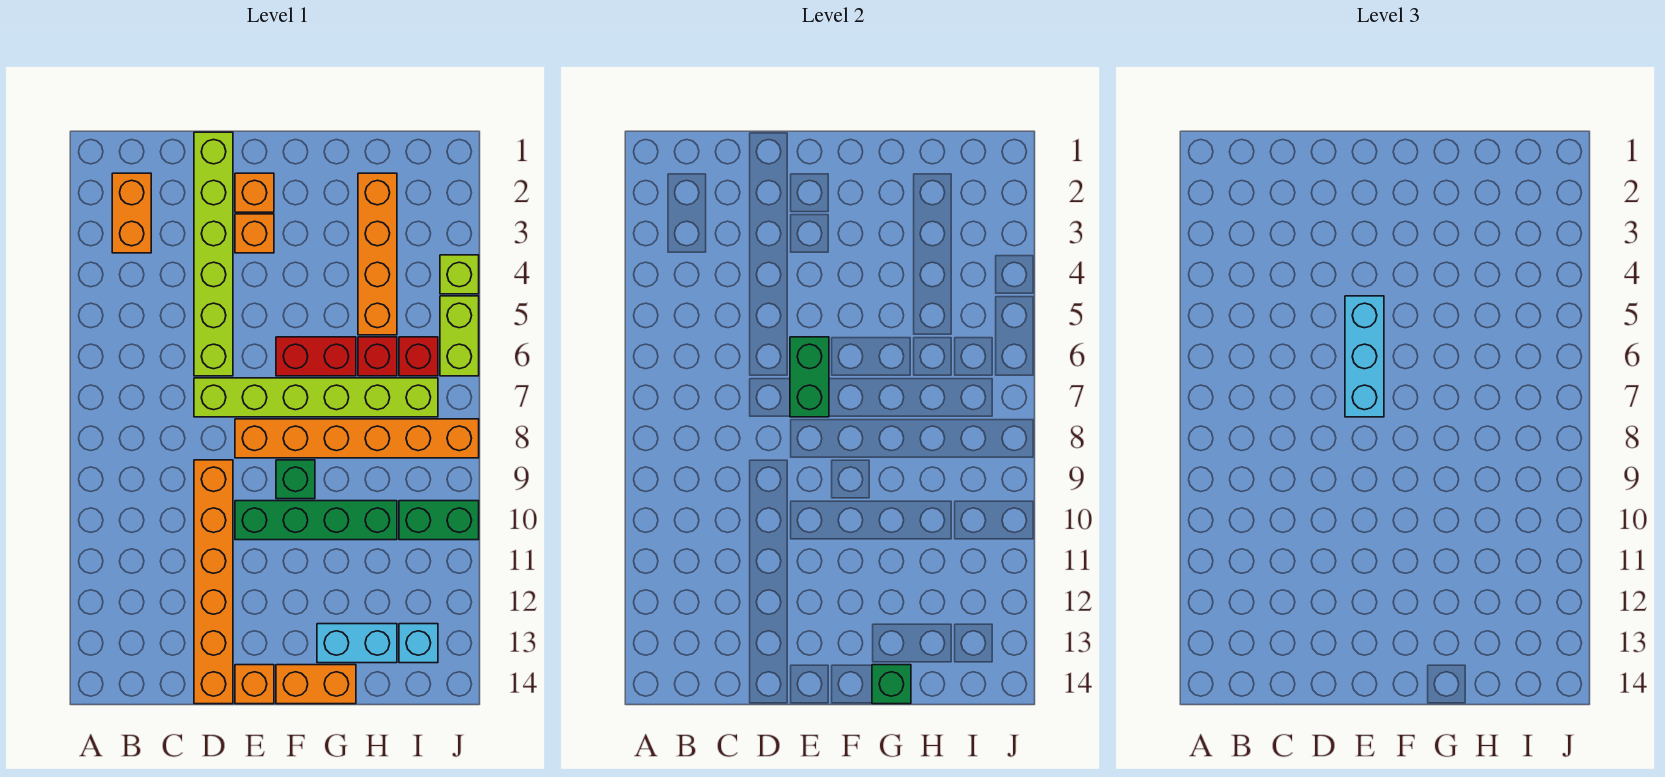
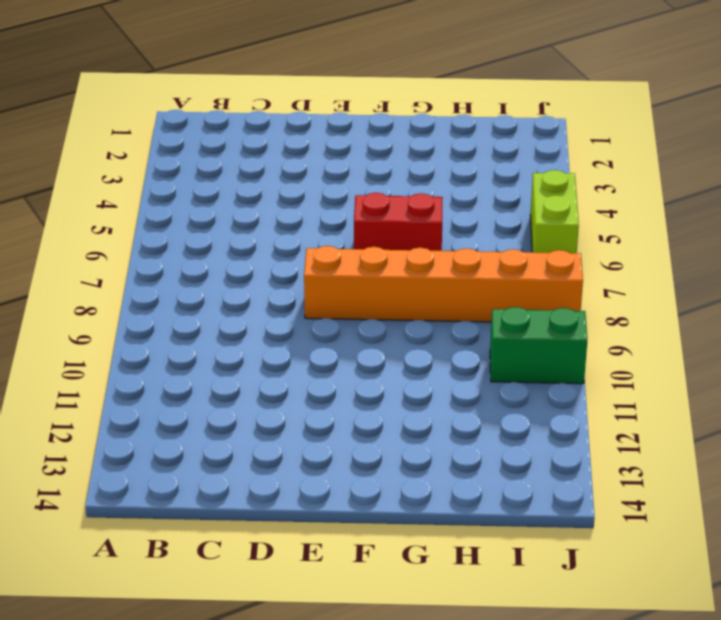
none -> orange 1x2 brick [112,173,151,253]
none -> lime 1x6 brick [194,132,233,376]
none -> lime 1x6 brick [194,378,438,417]

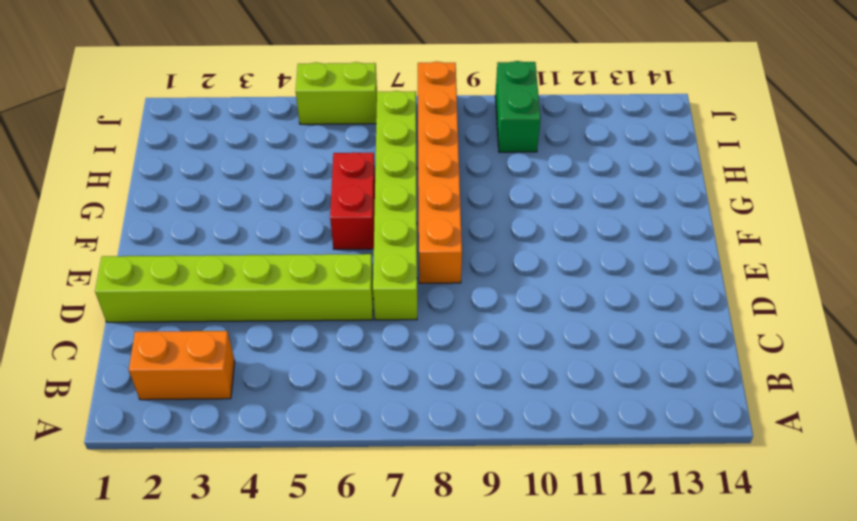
none -> orange 1x6 brick [194,460,233,704]
none -> orange 1x1 brick [235,173,274,212]
none -> orange 1x1 brick [235,214,274,253]

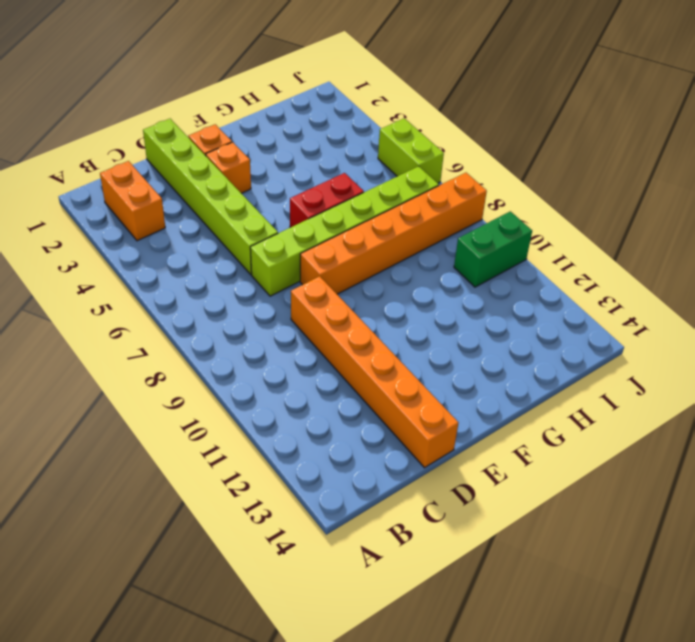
none -> green 1x4 brick [235,501,397,540]
none -> orange 1x1 brick [235,665,274,704]
none -> green 1x1 brick [276,460,315,499]

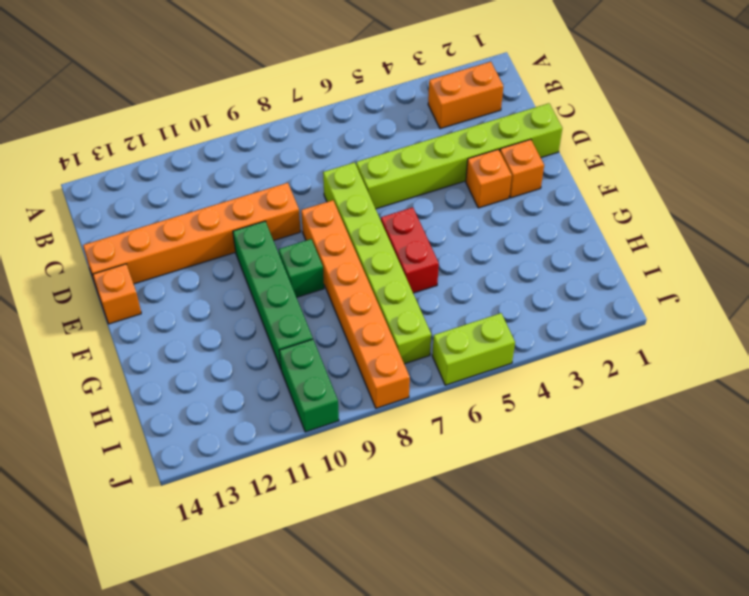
none -> orange 1x2 brick [276,665,356,704]
none -> cyan 1x2 brick [317,624,397,663]
none -> orange 1x4 brick [358,173,397,335]

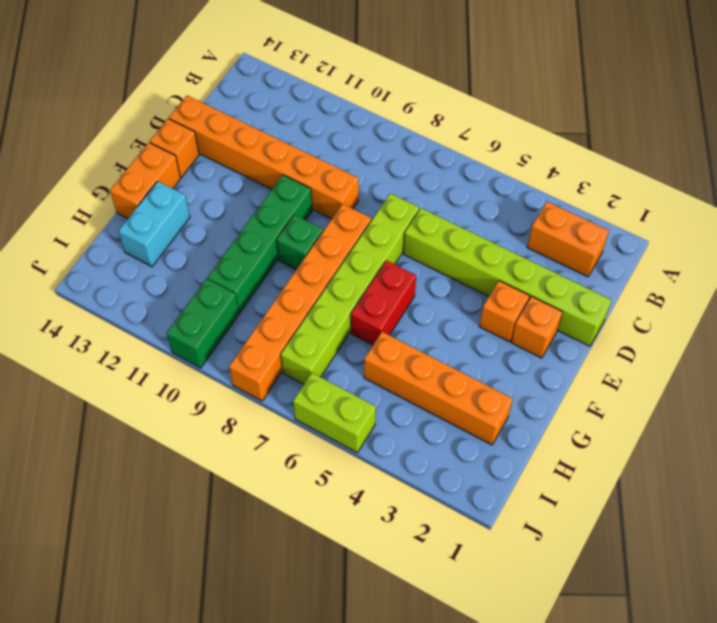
none -> red 1x1 brick [358,337,397,376]
none -> red 1x1 brick [399,337,438,376]
none -> cyan 1x1 brick [399,624,438,663]

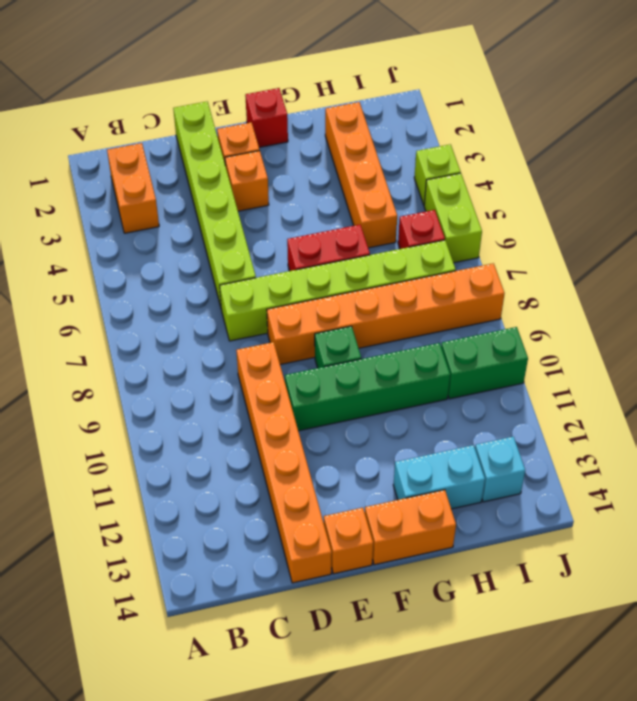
red 1x1 brick [245,88,288,147] -> red 1x1 brick moved to [358,337,397,376]
none -> green 1x2 brick [790,337,829,417]
none -> green 1x1 brick [872,665,911,704]
none -> cyan 1x3 brick [1345,296,1384,417]

